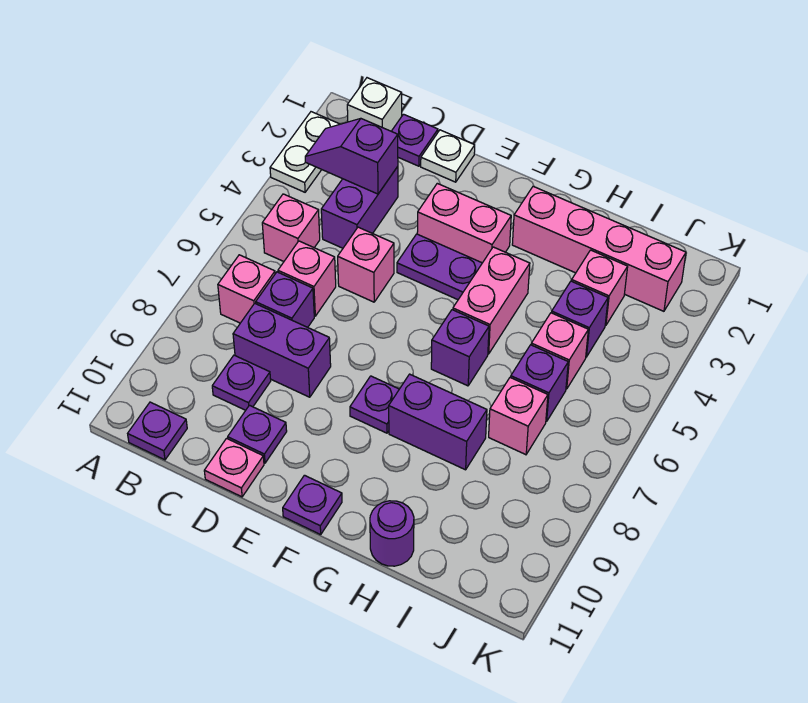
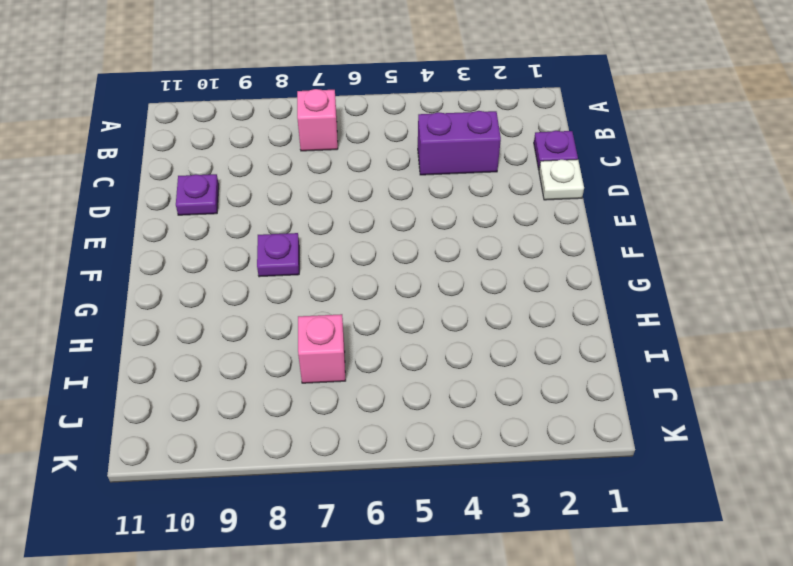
none -> white 1x2 plate [270,112,340,192]
none -> white 1x1 brick [347,78,402,131]
none -> pink 1x1 brick [262,194,320,261]
none -> purple 1x1 plate [128,402,187,460]

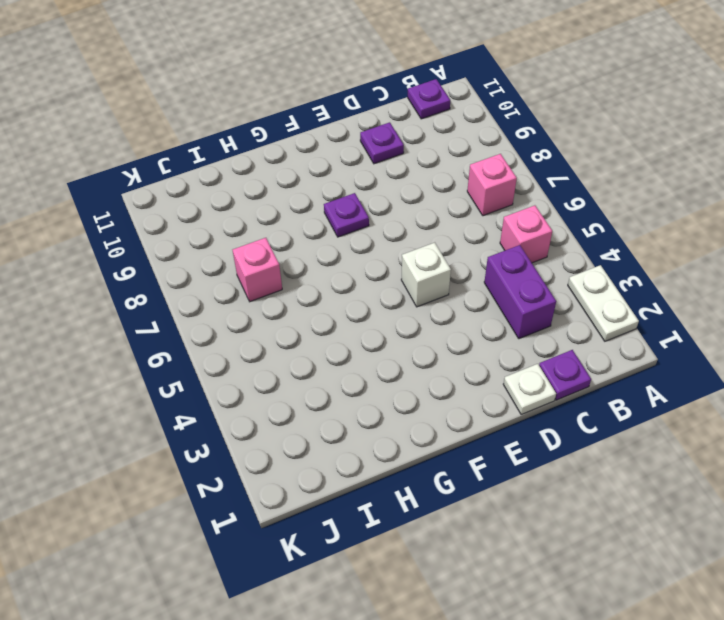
white 1x1 brick [401,243,451,307] -> white 1x1 brick moved to [347,78,402,131]
none -> pink 1x1 brick [278,241,336,316]
none -> purple 1x1 brick [256,272,314,327]
none -> purple 1x2 brick [233,303,331,397]
none -> purple 1x1 plate [212,355,271,410]

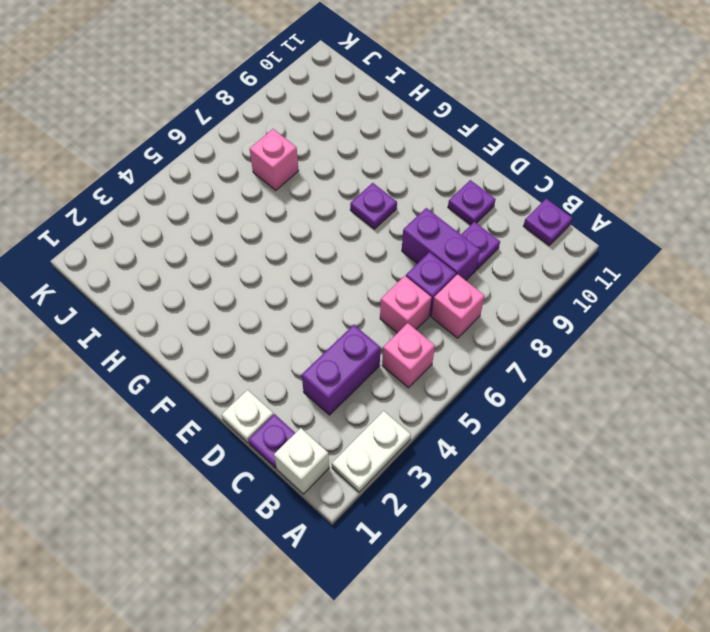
none -> pink 1x1 brick [338,227,394,302]
none -> pink 1x1 plate [204,438,264,497]
none -> pink 1x2 brick [417,183,511,263]
none -> purple 1x2 plate [397,234,482,300]

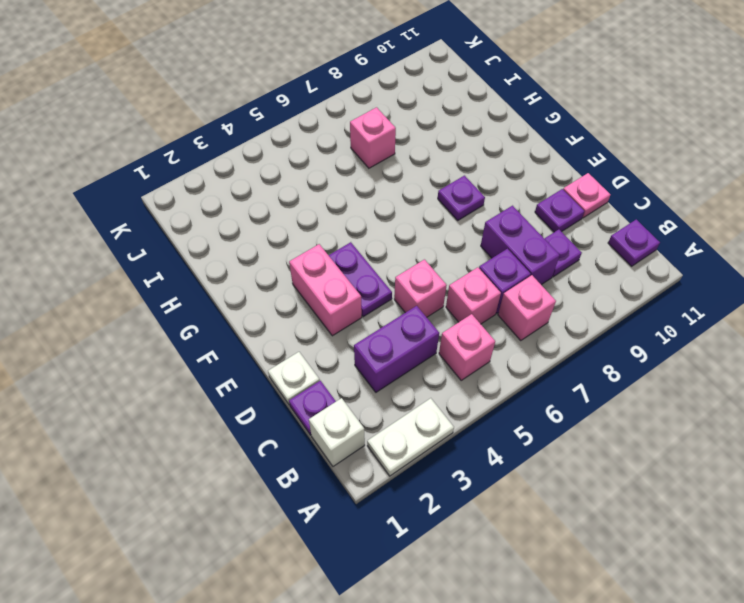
none -> purple 1x1 plate [283,475,342,535]
none -> pink 1x4 brick [512,186,686,311]
none -> pink 1x2 brick [453,247,530,354]
none -> purple 1x1 brick [431,310,489,386]

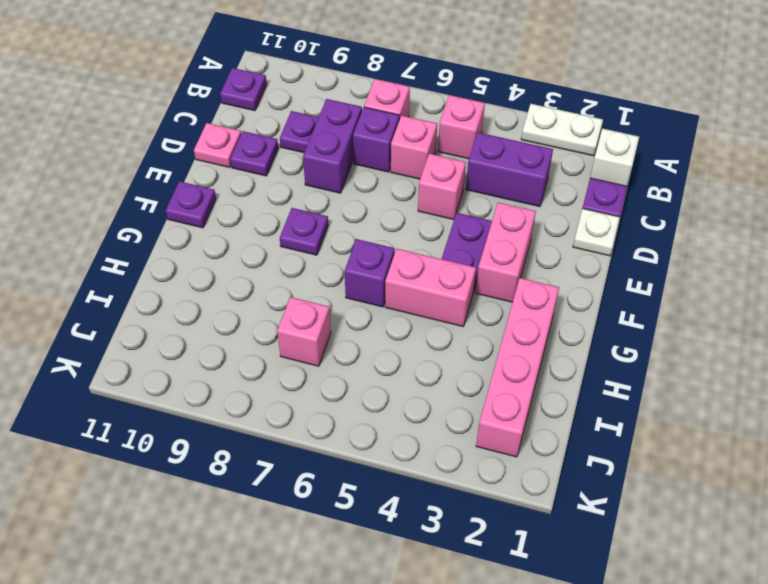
none -> purple 1x2 brick [389,374,487,470]
none -> purple 1x1 round brick [370,501,414,566]
none -> pink 1x1 brick [572,250,628,325]
none -> purple 1x1 brick [552,281,608,357]

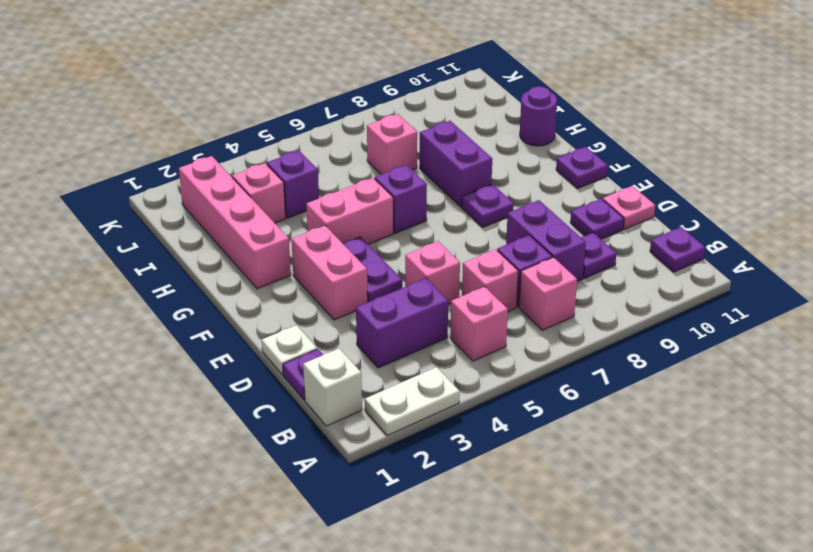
none -> pink 1x1 brick [531,313,588,389]
none -> purple 1x1 brick [511,345,568,422]
none -> purple 1x2 slope [305,119,398,194]

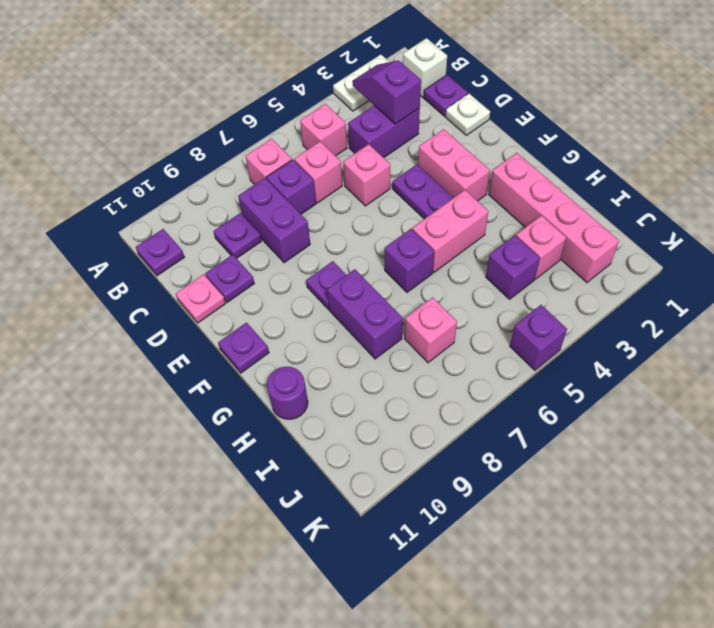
purple 1x1 brick [510,305,567,370] -> purple 1x1 brick moved to [511,345,568,422]
none -> pink 1x1 brick [531,313,588,389]

